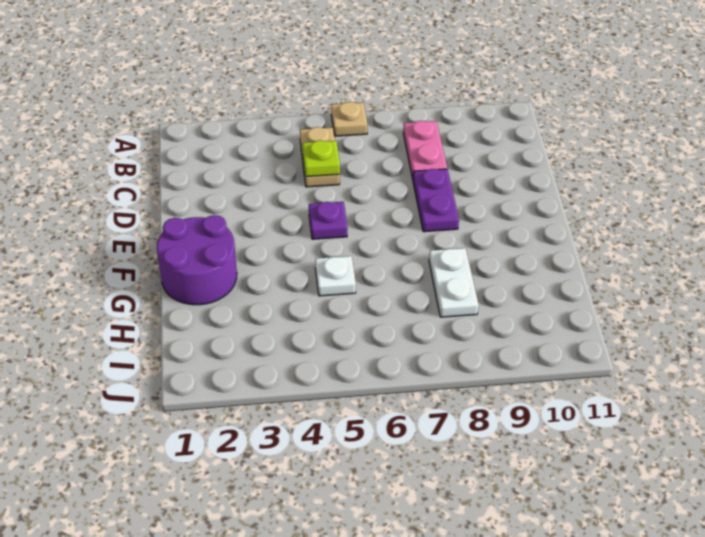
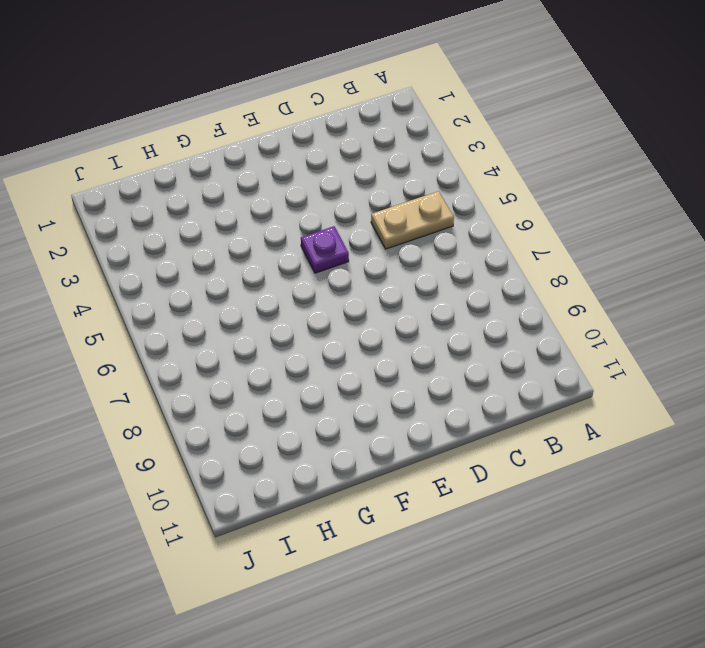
none -> tan 1x1 plate [331,102,367,136]
none -> pink 1x2 plate [403,121,447,179]

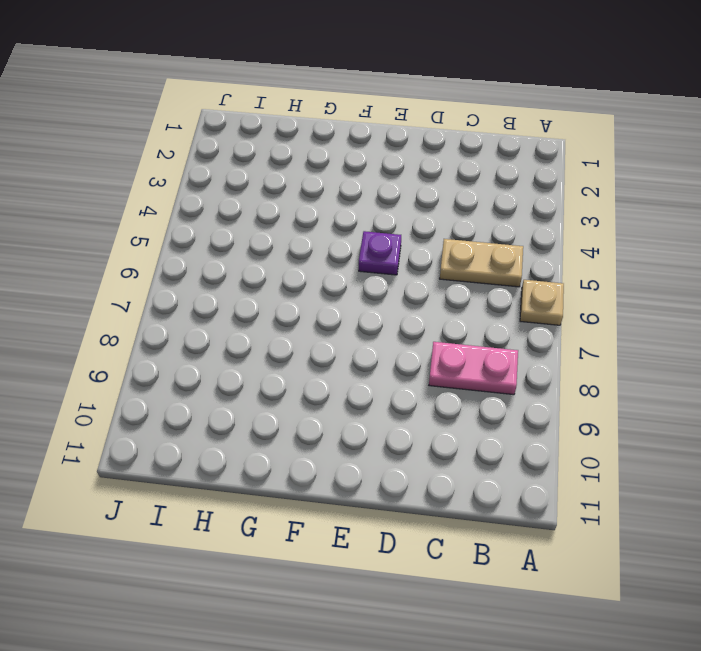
none -> purple 1x2 plate [413,169,459,232]
none -> purple 2x2 round brick [157,215,237,305]

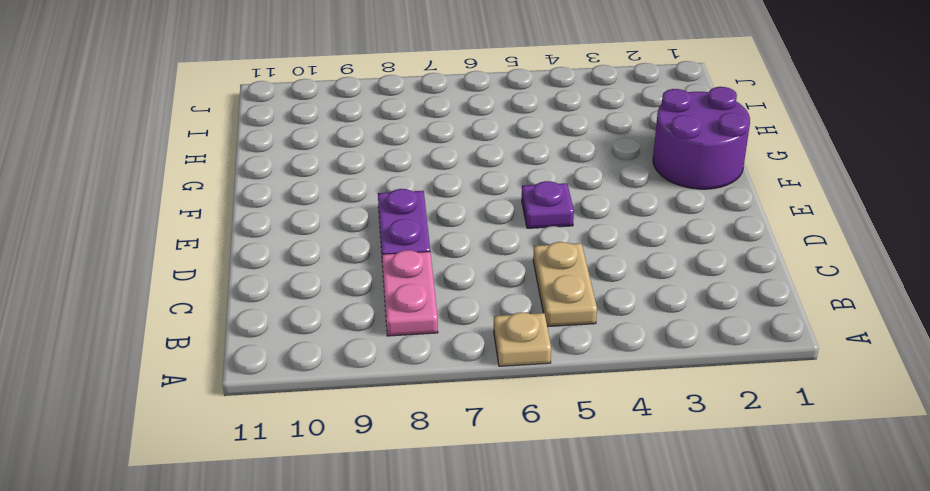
none -> white 1x1 plate [315,256,356,296]
none -> white 1x2 plate [429,248,479,317]

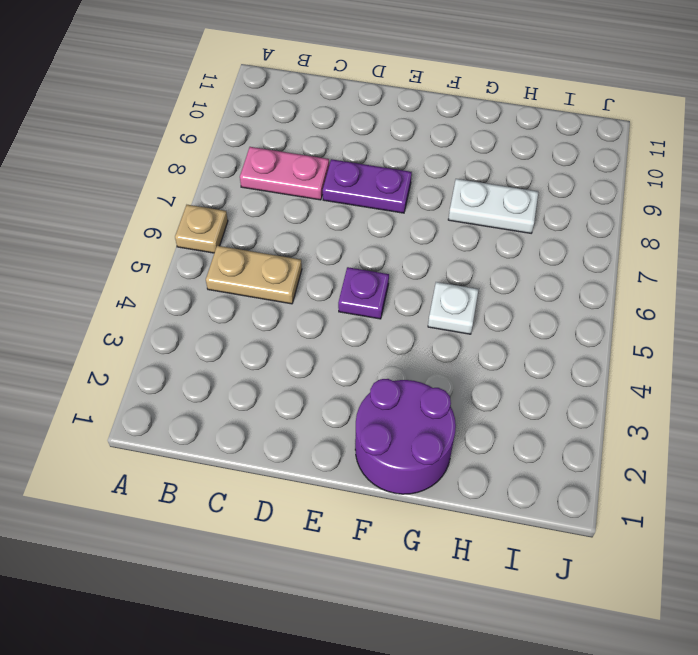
none -> lime 1x1 plate [302,140,340,177]

